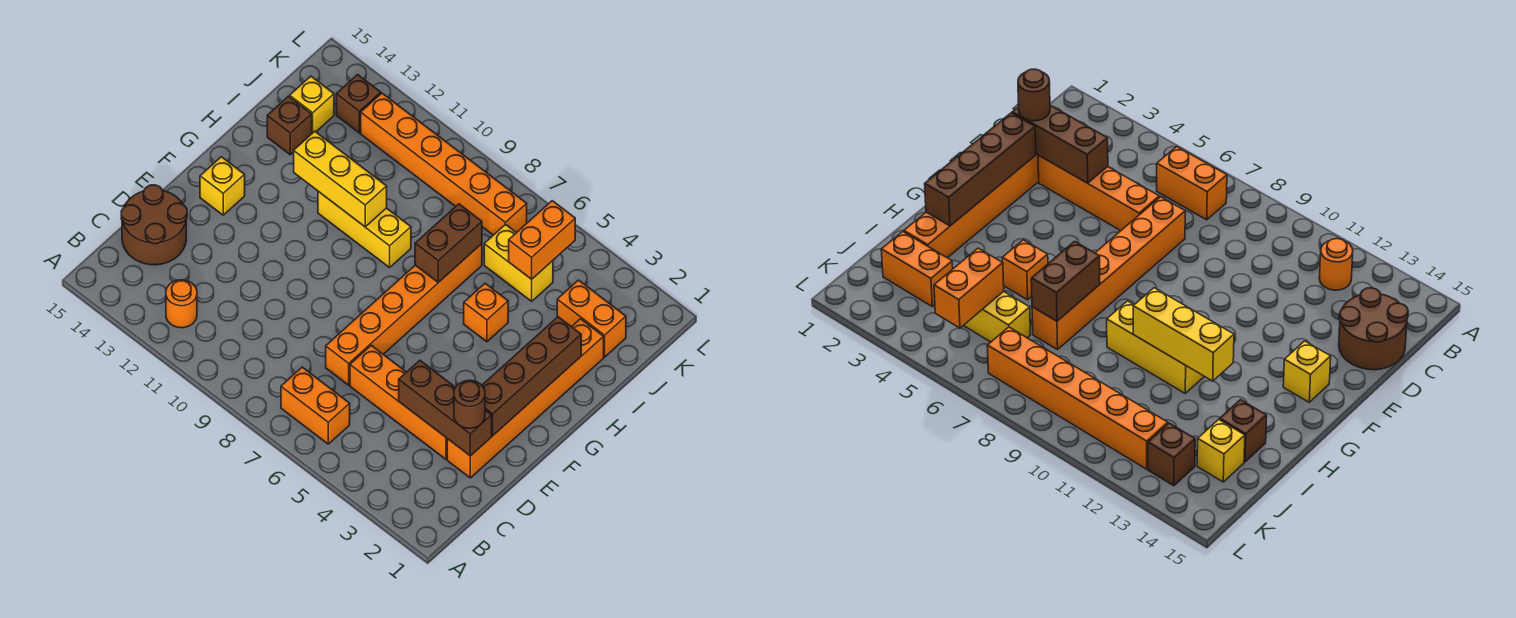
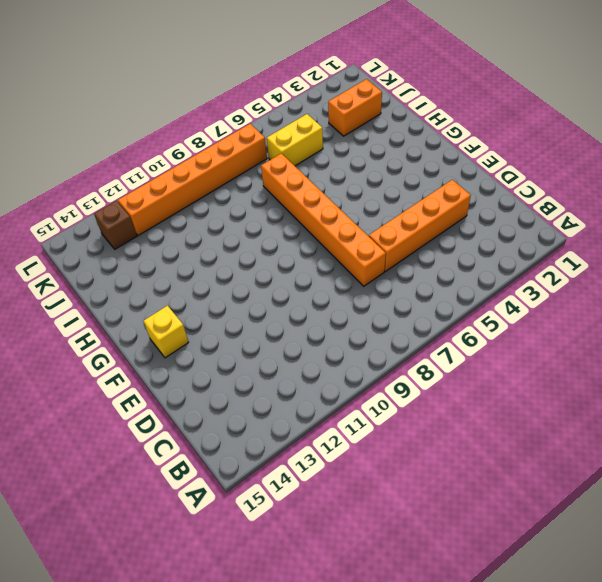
none -> orange 1x2 brick [281,367,350,444]
none -> orange 1x1 round brick [166,280,197,328]
none -> brown 2x2 round brick [121,185,187,265]

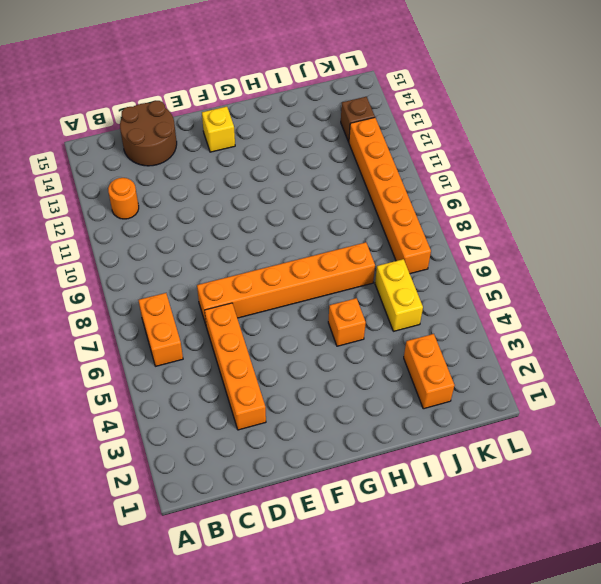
none -> orange 1x6 brick [447,319,604,478]
none -> yellow 1x3 brick [318,191,411,267]
none -> brown 1x1 brick [267,96,312,155]

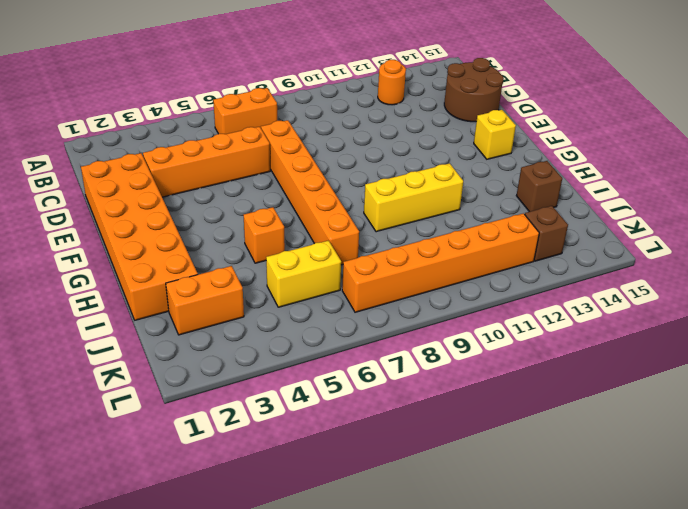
orange 2x6 brick [81,153,198,320] -> orange 1x6 brick [447,319,604,478]
none -> yellow 1x1 brick [290,76,334,133]
none -> brown 1x3 brick [399,360,492,456]
none -> brown 1x4 brick [482,317,581,435]

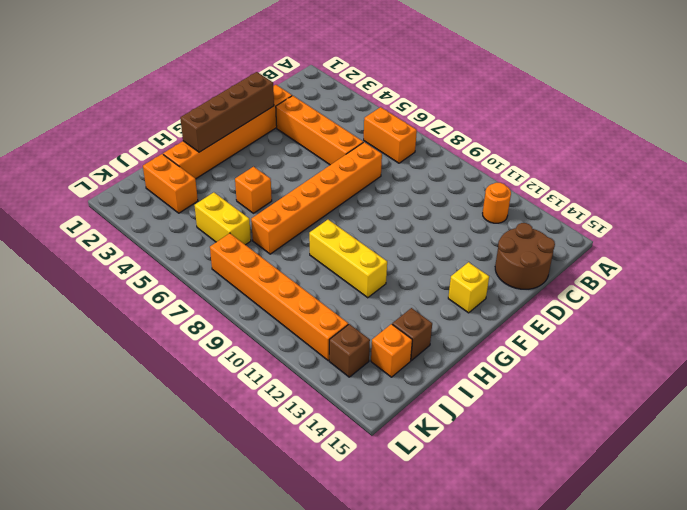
orange 1x1 brick [371,324,412,377] -> yellow 1x1 brick [290,76,334,133]
none -> brown 1x3 brick [399,360,492,456]
none -> brown 1x2 brick [415,204,482,283]
none -> yellow 1x3 brick [294,131,387,227]

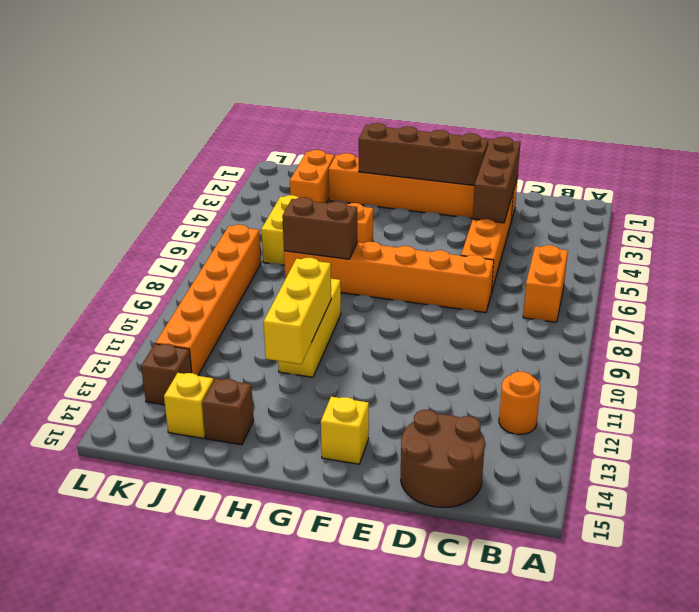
none -> orange 1x2 brick [509,201,575,279]
none -> brown 1x1 round brick [454,380,485,428]

